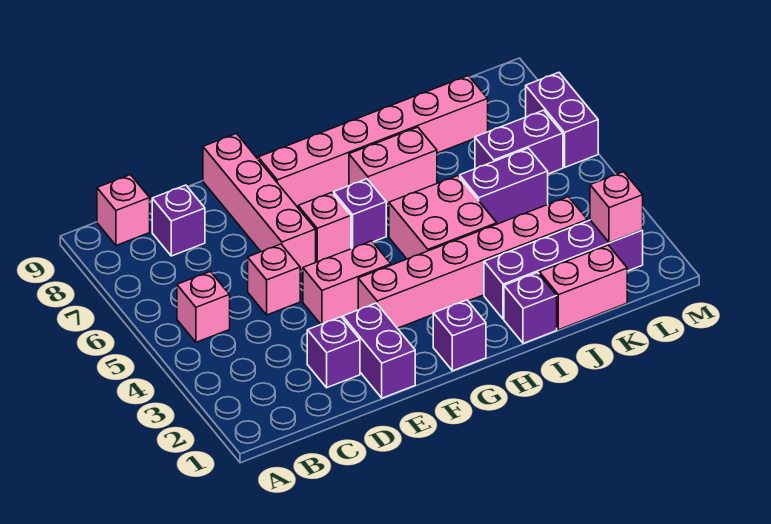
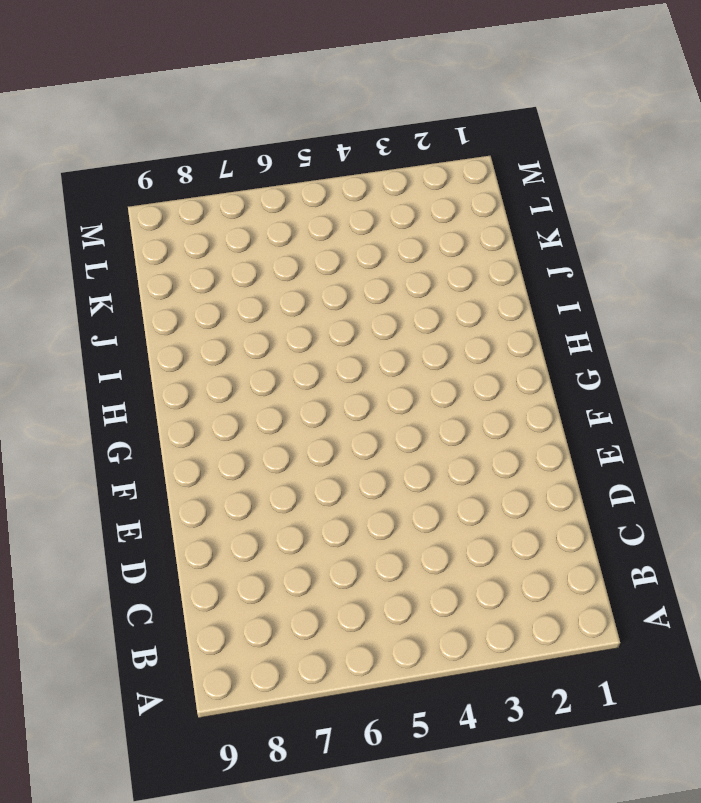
none -> pink 1x1 brick [177,272,230,342]
none -> pink 1x1 brick [97,175,150,246]
none -> purple 1x1 brick [152,185,205,256]

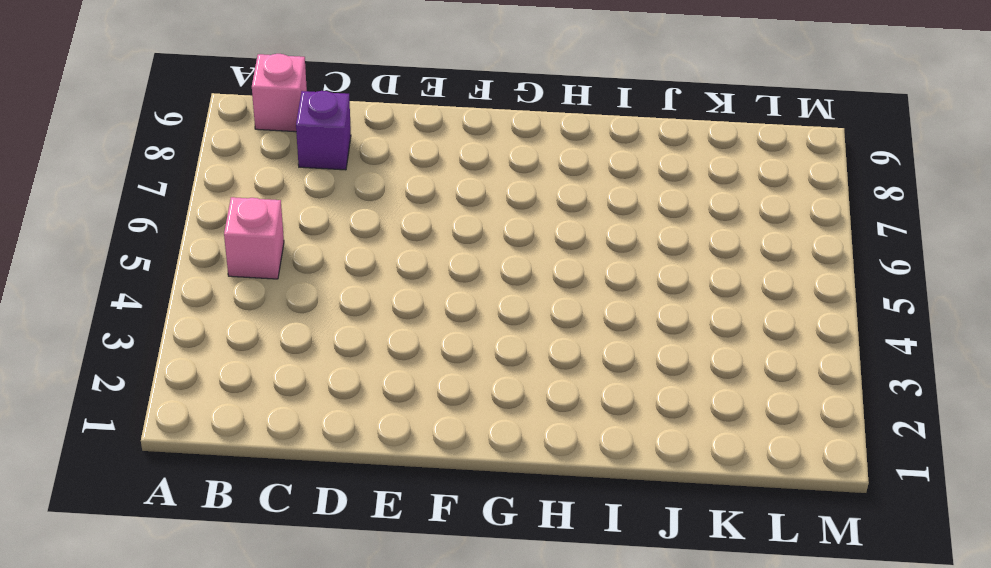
none -> purple 1x1 brick [307,317,360,388]
none -> pink 1x1 brick [248,244,300,315]
none -> purple 1x2 brick [343,303,415,398]

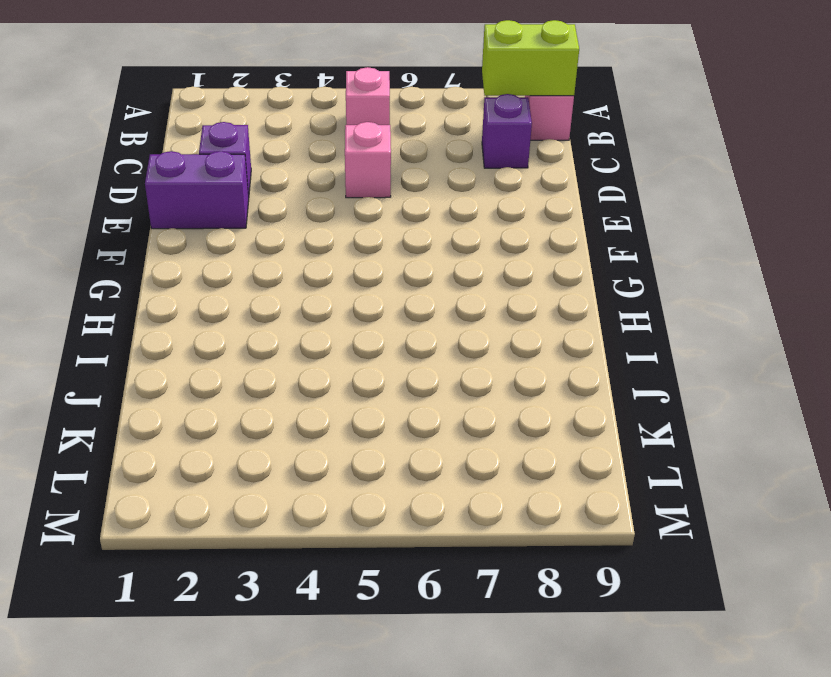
lime 1x2 brick [482,20,579,96] -> none
none -> pink 1x2 brick [303,241,391,324]
none -> pink 1x4 brick [203,134,316,270]
none -> pink 1x6 brick [358,197,587,328]

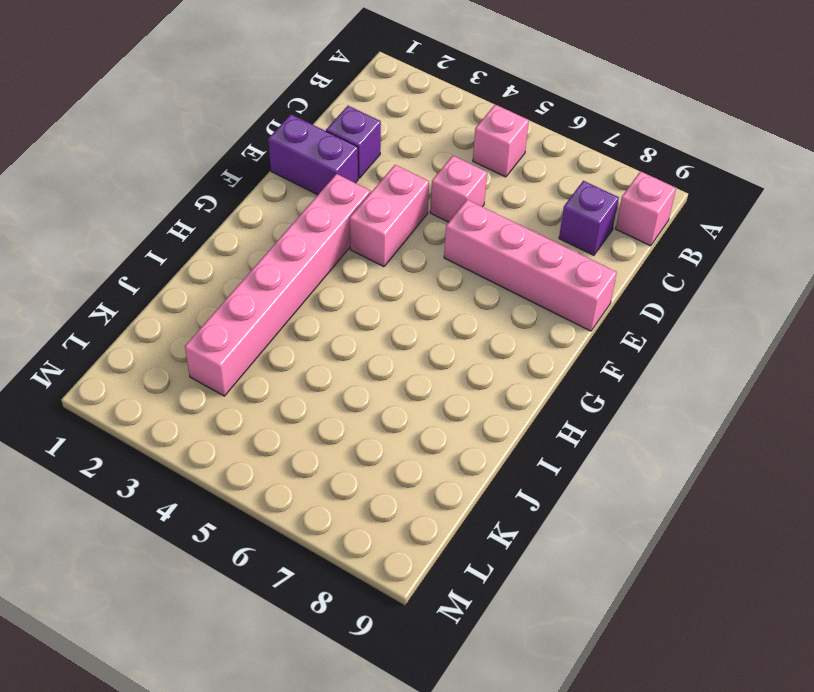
none -> pink 1x1 brick [298,193,351,262]
none -> pink 1x6 brick [258,76,488,207]
none -> purple 1x1 brick [433,300,486,371]

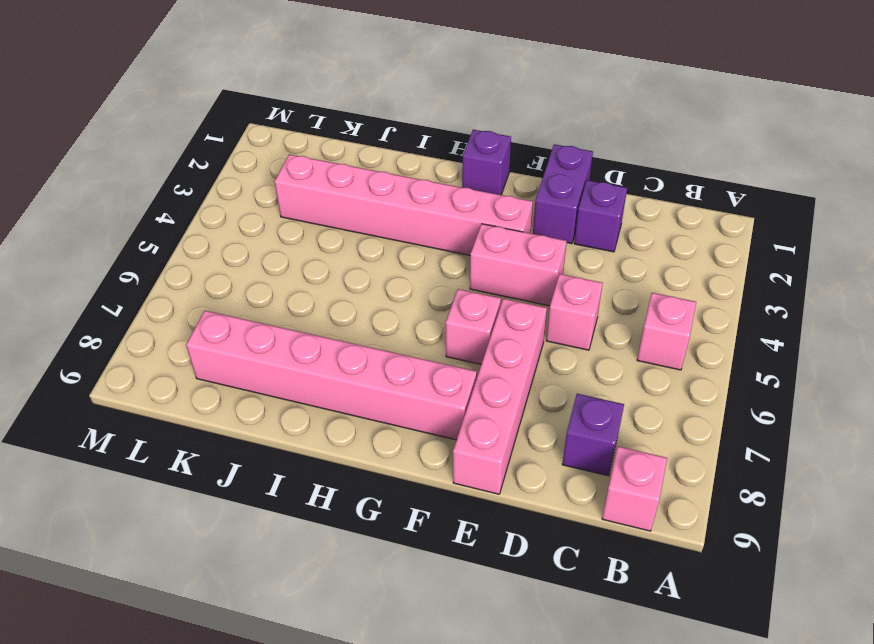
none -> purple 1x1 brick [334,179,386,249]
none -> pink 2x2 brick [389,176,497,259]
none -> pink 1x2 brick [349,127,437,205]

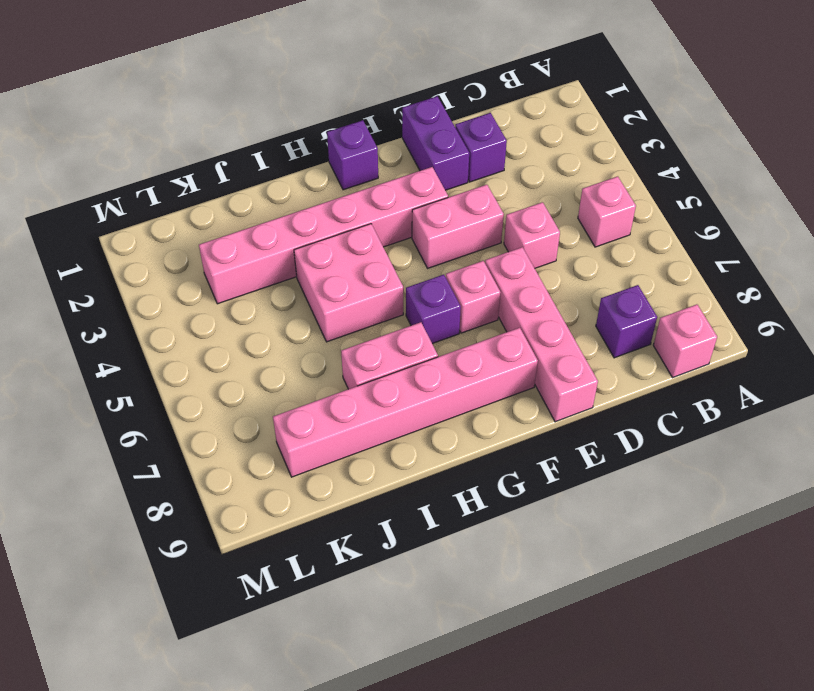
none -> purple 1x1 brick [504,272,557,343]
none -> purple 1x4 brick [484,220,643,319]
none -> pink 1x2 brick [539,245,627,330]

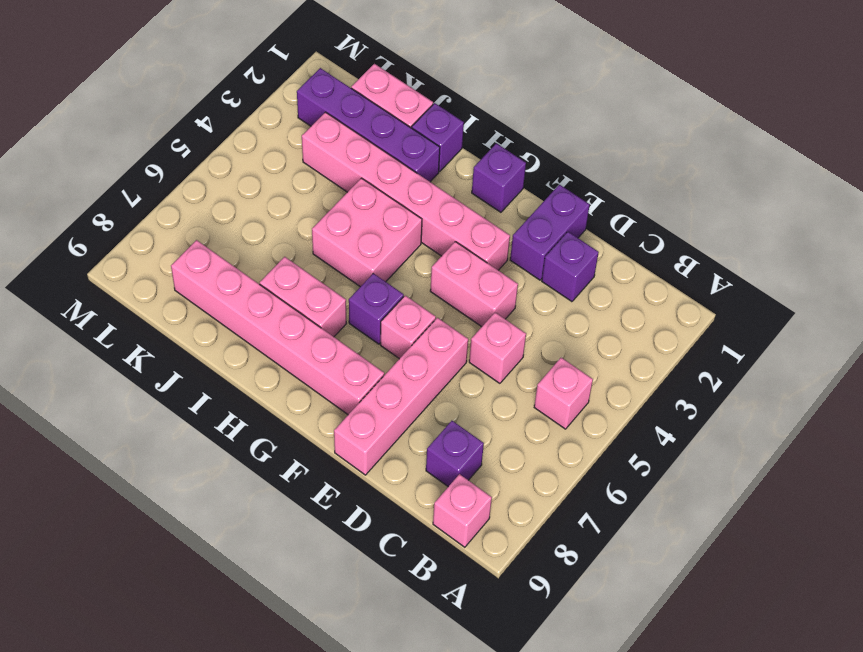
none -> purple 1x2 brick [460,148,548,224]
none -> purple 1x2 brick [475,110,563,174]
none -> purple 1x2 brick [526,73,598,167]

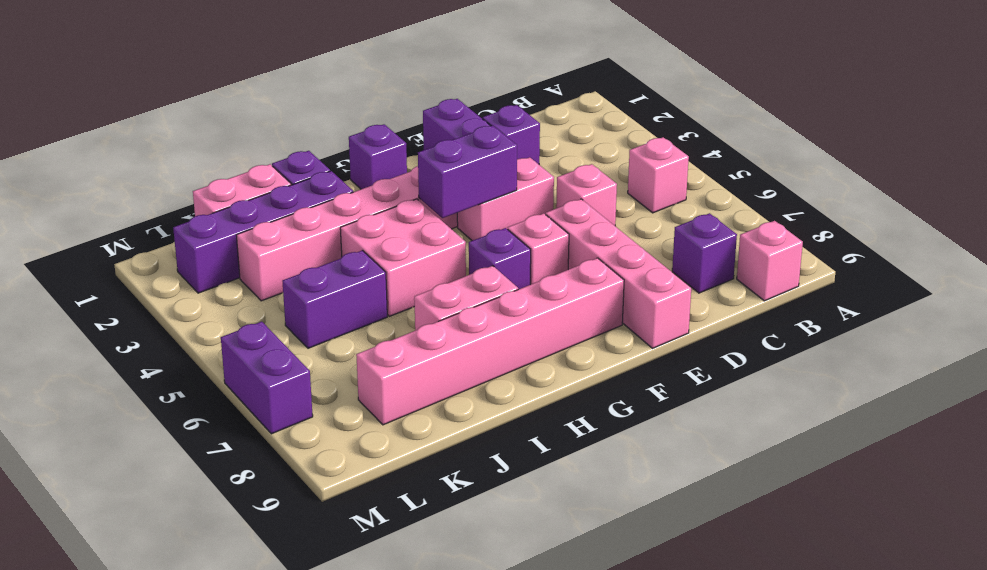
purple 1x2 brick [418,126,517,218] -> purple 1x2 brick moved to [475,110,563,174]
none -> pink 1x1 brick [590,172,643,243]

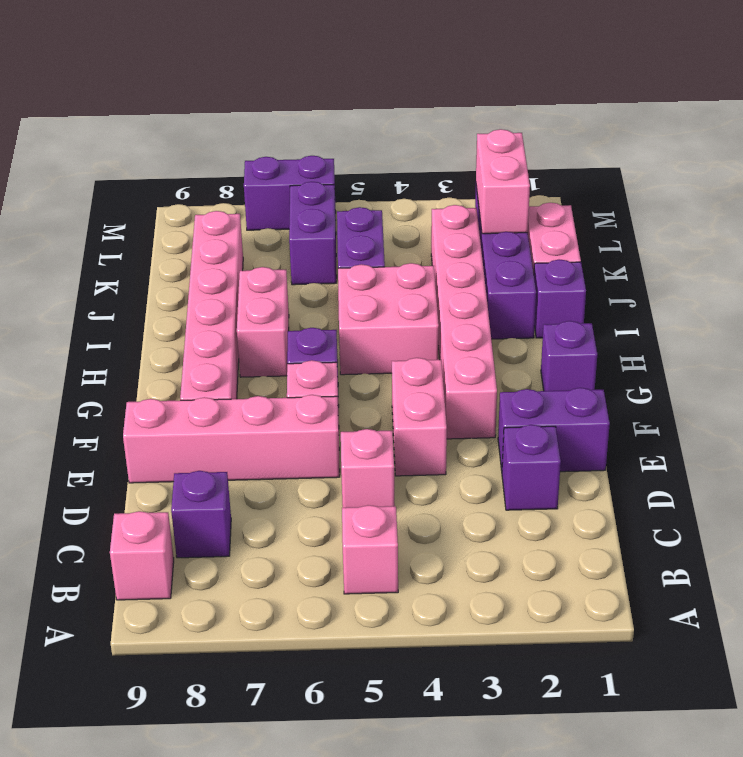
pink 1x2 brick [476,129,530,234] -> pink 1x1 brick [590,172,643,243]

